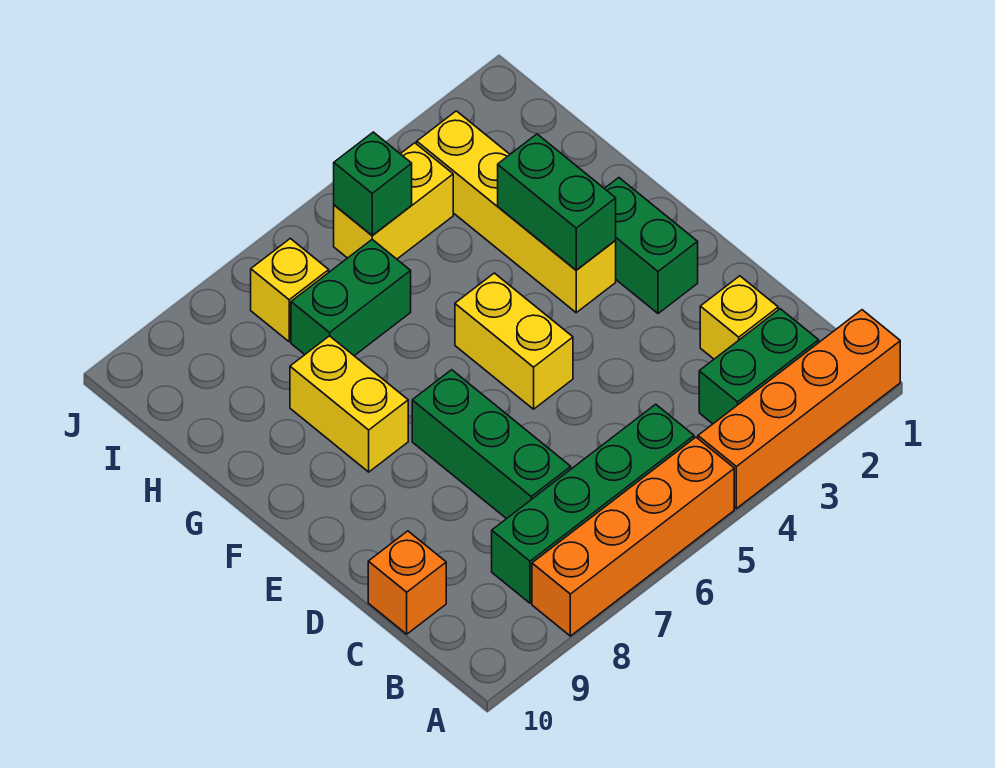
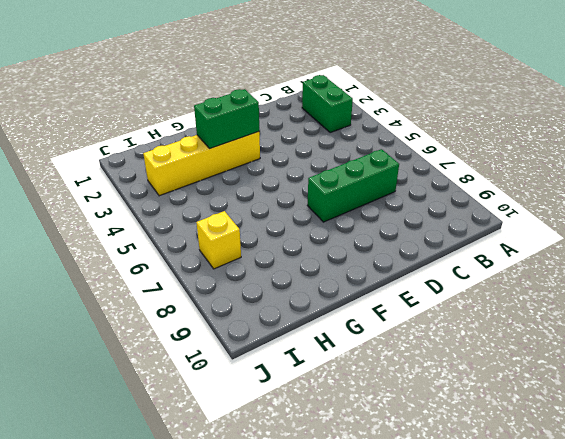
none -> orange 1x4 brick [698,310,900,508]
none -> orange 1x4 brick [532,437,734,636]
none -> green 1x4 brick [492,404,694,603]

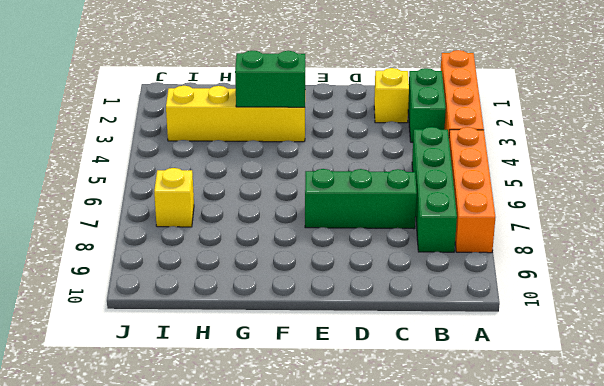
none -> orange 1x1 brick [368,531,446,634]
none -> green 1x2 brick [604,178,698,314]
none -> yellow 1x2 brick [455,273,573,409]

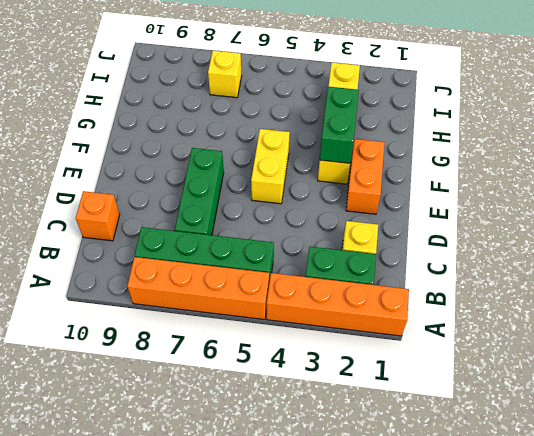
orange 1x2 brick [346,139,385,214] -> green 1x2 brick [604,178,698,314]
none -> yellow 1x2 brick [290,336,408,472]
none -> green 1x2 brick [291,240,411,356]
none -> yellow 1x2 brick [334,143,453,259]

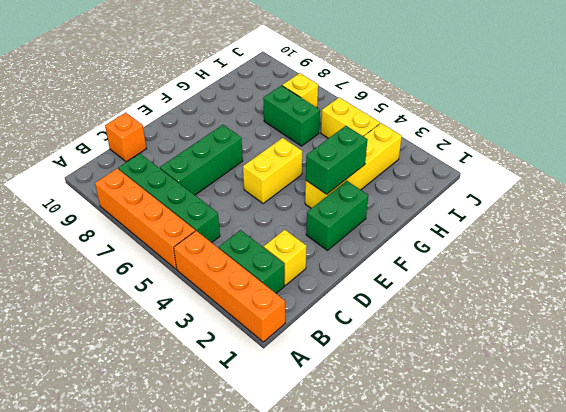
none -> yellow 1x2 brick [290,336,408,472]
none -> green 1x1 brick [334,132,412,236]

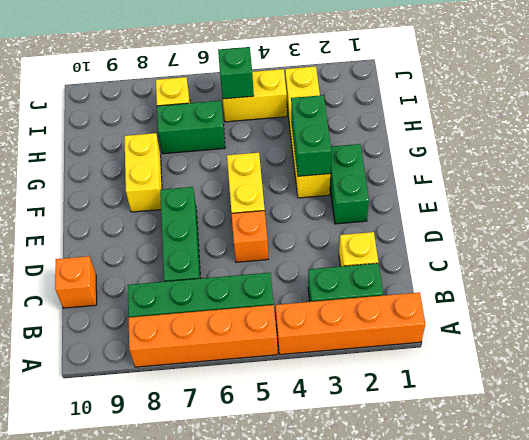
orange 1x1 brick [231,211,268,262] -> none

